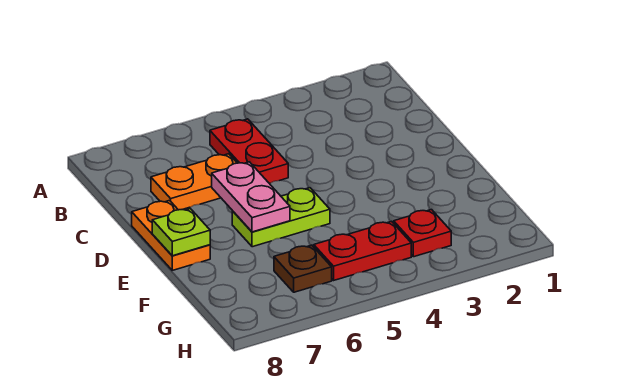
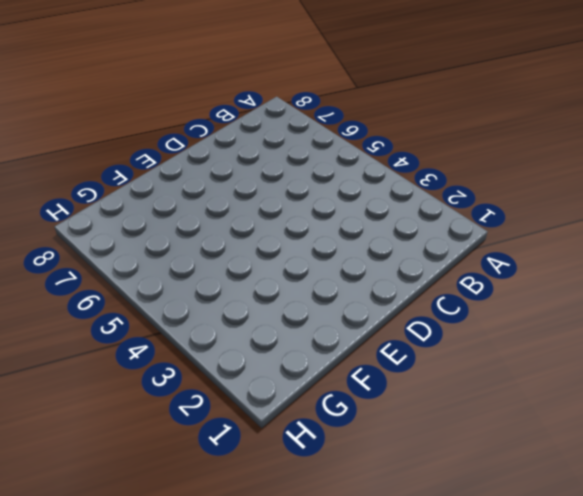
none -> red 1x2 plate [210,119,288,184]
none -> orange 1x2 plate [151,154,237,210]

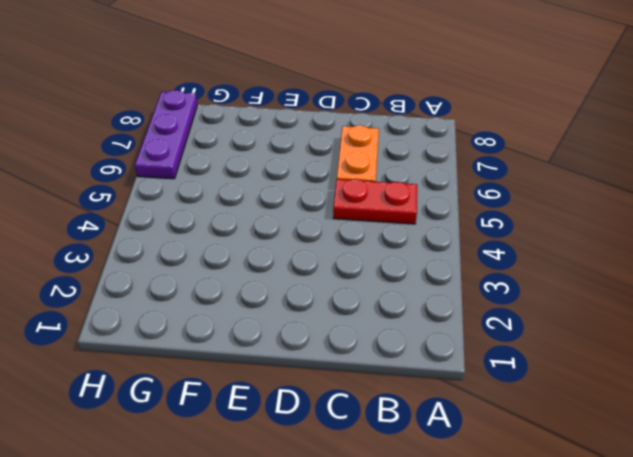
purple 1x3 plate [135,90,197,179] -> none
none -> orange 1x2 plate [132,201,210,270]
none -> lime 1x2 plate [232,188,330,247]

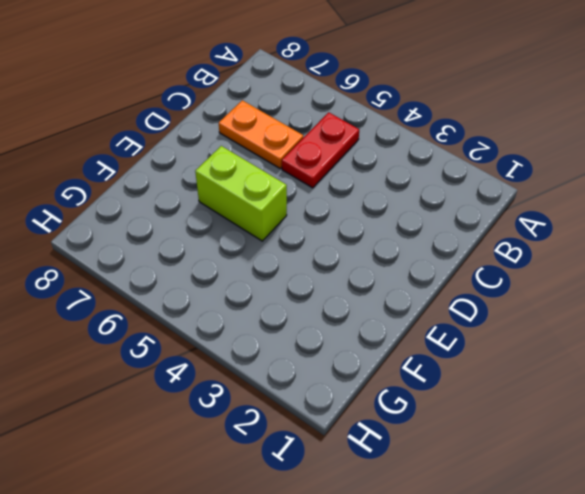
lime 1x2 brick [195,146,287,241] -> lime 1x2 plate [232,188,330,247]
none -> orange 1x2 plate [132,201,210,270]
none -> red 1x1 plate [394,210,451,257]

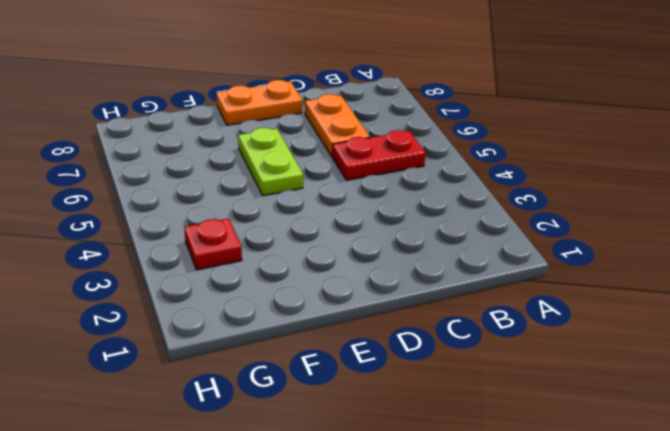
none -> red 1x2 plate [314,221,411,280]
none -> brown 1x1 plate [274,245,332,292]

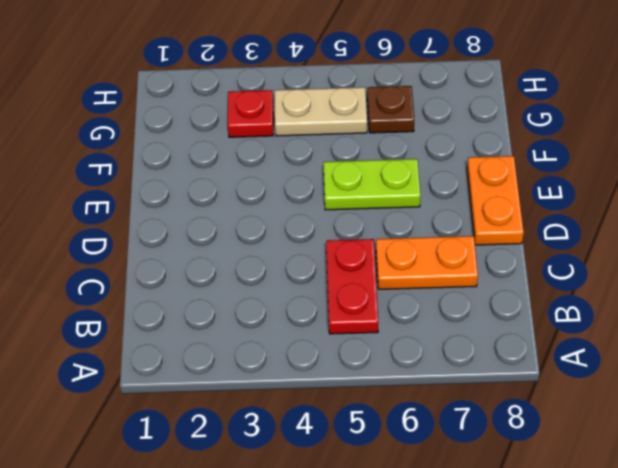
tan 1x2 plate [275,87,367,136] -> red 1x2 plate [314,221,411,280]
none -> pink 1x2 plate [212,162,290,232]
none -> lime 1x1 plate [152,209,210,256]

